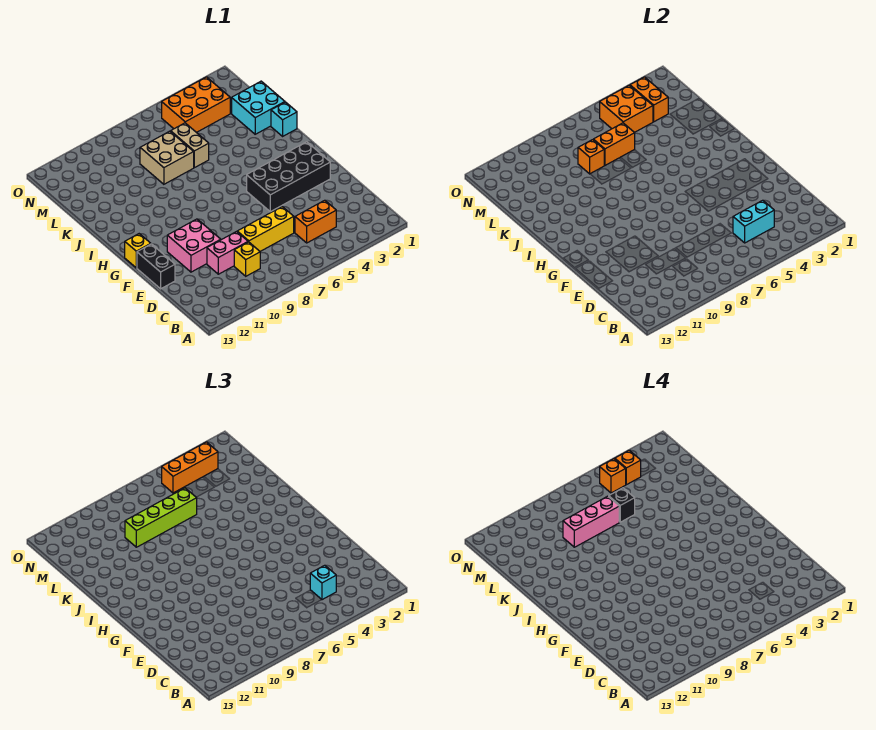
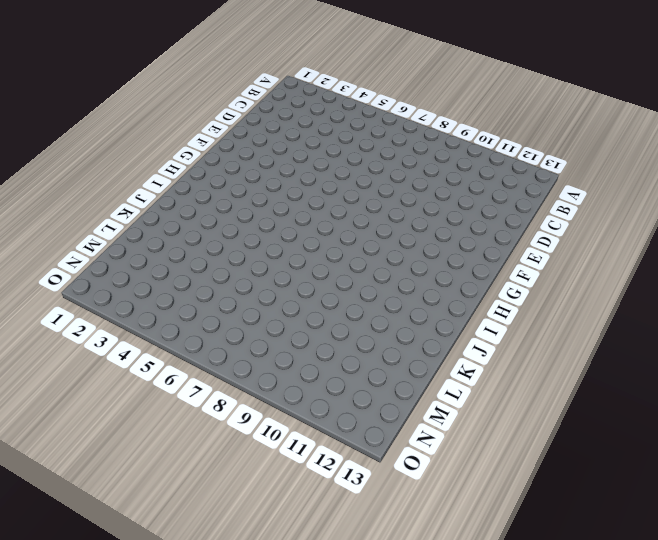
none -> orange 1x2 brick [295,200,336,243]
none -> yellow 1x1 brick [234,242,260,276]
none -> yellow 1x3 brick [237,207,294,251]

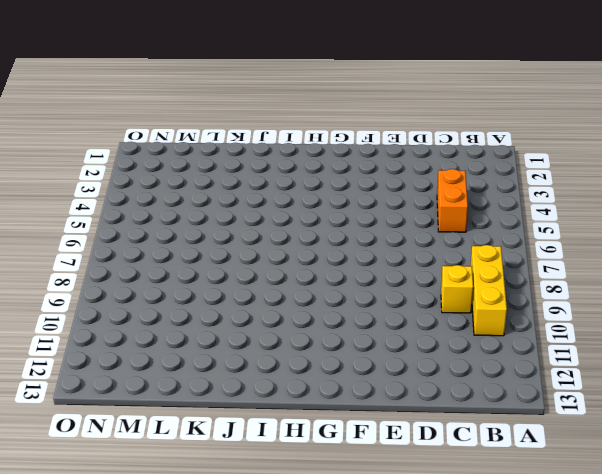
yellow 1x3 brick [470,245,507,336] -> yellow 1x3 brick moved to [237,207,294,251]
none -> pink 1x2 brick [207,232,248,274]
none -> pink 2x2 brick [167,219,221,272]
none -> black 1x2 brick [137,244,175,289]

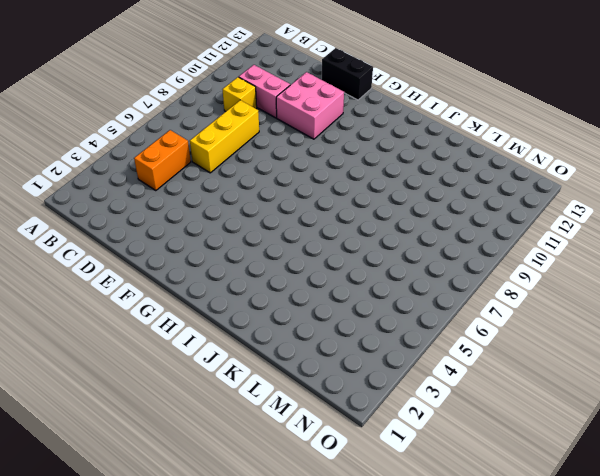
pink 1x2 brick [239,65,290,118] -> pink 1x2 brick turned to [207,232,248,274]
none -> black 2x4 brick [247,142,330,212]
none -> yellow 1x1 brick [125,234,151,268]
none -> cyan 1x1 brick [271,102,297,136]

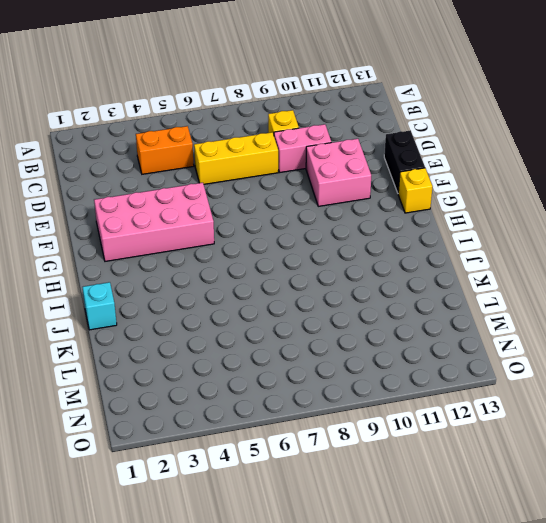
pink 2x4 brick [94,183,214,261] -> black 2x4 brick [247,142,330,212]
none -> cyan 2x2 brick [232,81,285,134]
none -> tan 1x2 brick [170,123,209,168]
none -> tan 2x2 brick [140,131,194,184]

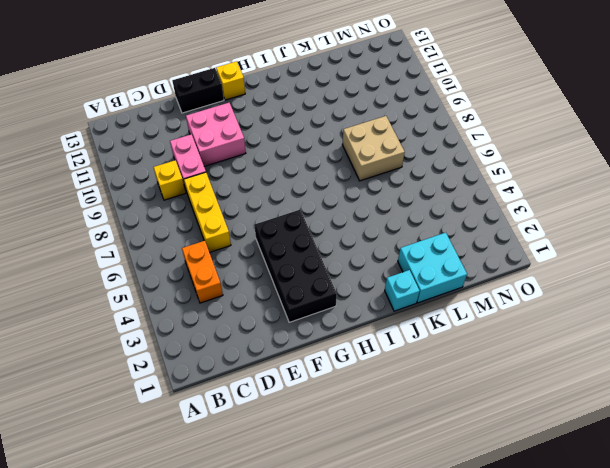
none -> tan 1x2 brick [170,123,209,168]
none -> orange 2x3 brick [162,77,230,133]
none -> cyan 1x2 brick [733,200,774,243]

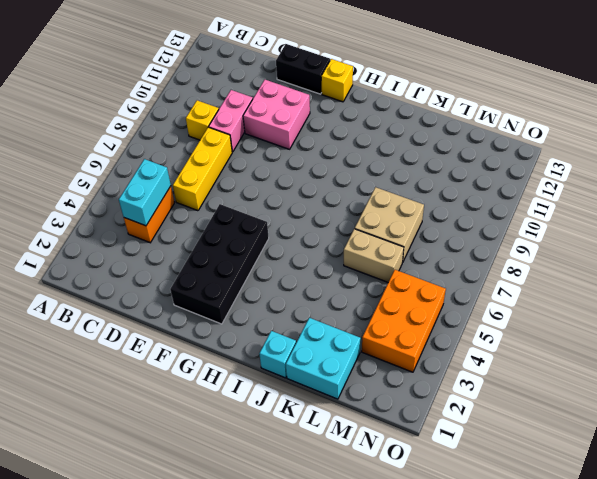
none -> orange 1x2 brick [593,123,635,165]
none -> orange 1x1 brick [578,140,604,174]
none -> orange 1x2 brick [630,77,668,122]

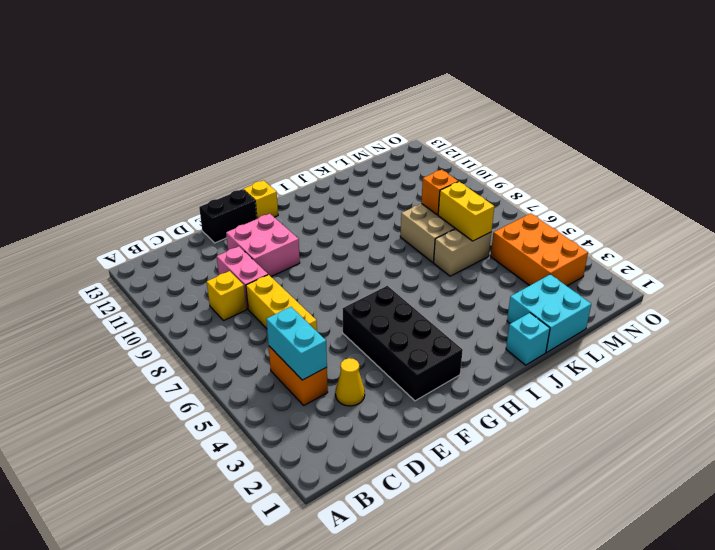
yellow 1x1 cone [335,358,365,406] -> none
yellow 1x2 brick [438,182,494,241] -> orange 1x2 brick [593,123,635,165]
none -> orange 1x2 brick [630,77,668,122]
none -> orange 2x2 brick [600,85,653,133]
none -> cyan 1x1 brick [310,565,336,600]

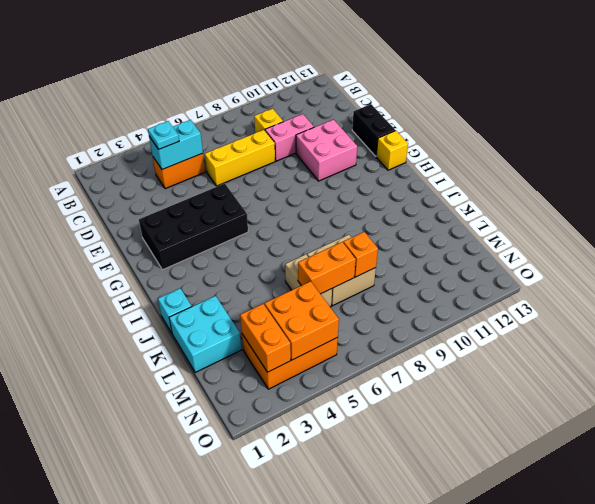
cyan 1x1 plate [148,121,179,149] -> cyan 1x1 brick [310,565,336,600]
none -> lime 1x4 brick [125,488,197,547]
none -> orange 1x3 brick [162,442,218,493]
none -> black 1x1 brick [608,488,635,522]

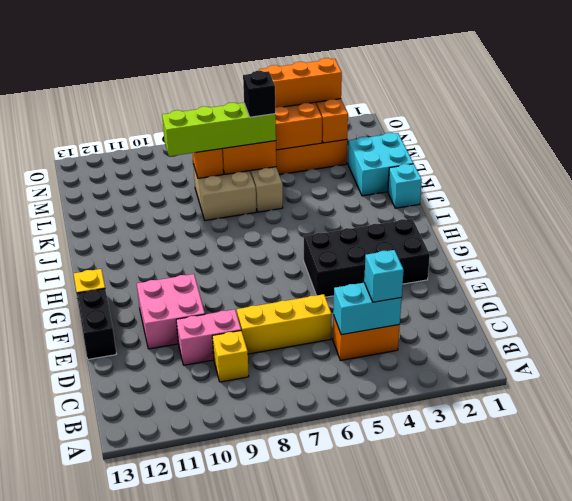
none -> pink 1x3 brick [563,496,619,547]
none -> orange 1x1 brick [615,450,641,485]
none -> orange 1x1 brick [600,459,626,493]

